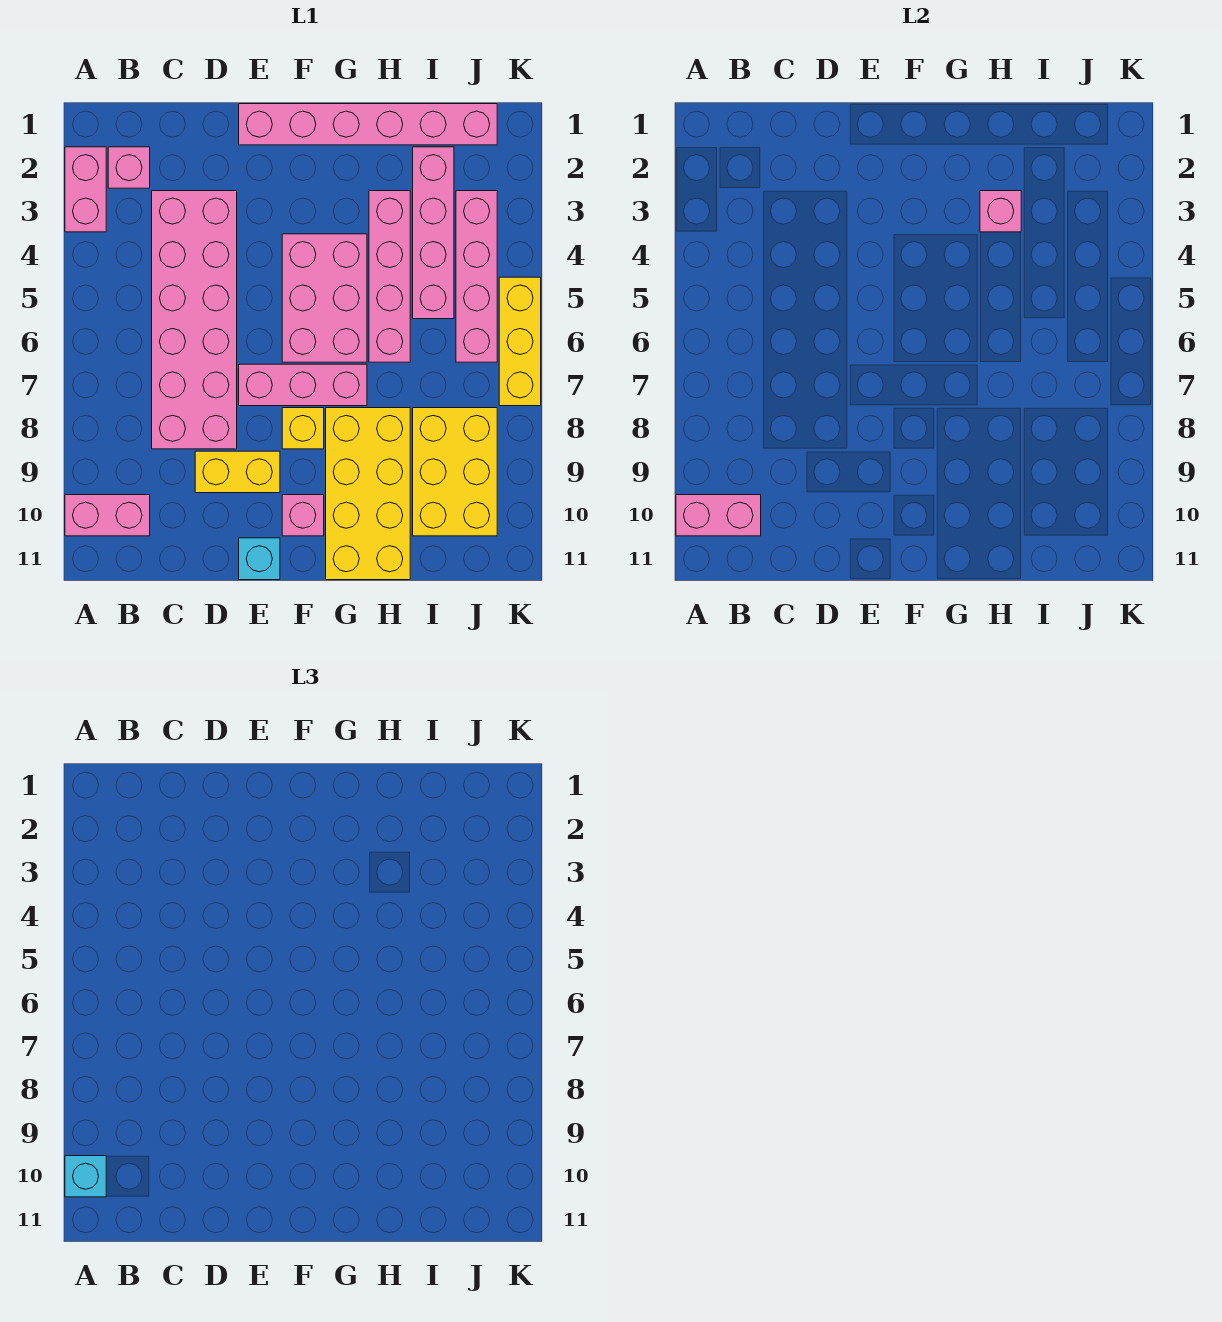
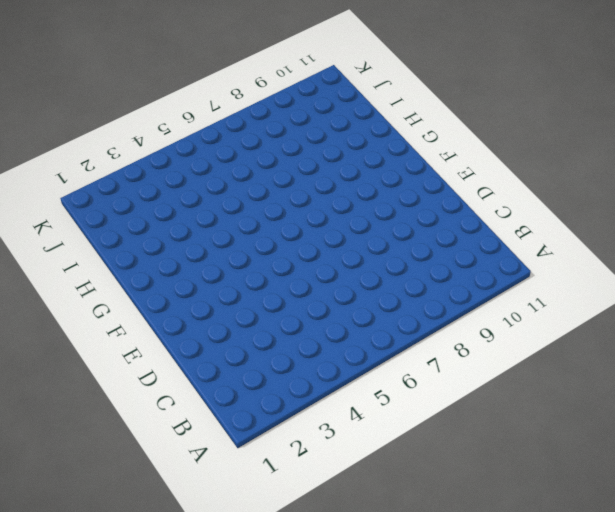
none -> pink 1x2 brick [65,147,106,232]
none -> pink 1x2 brick [65,495,150,536]
none -> pink 1x1 brick [108,147,150,188]

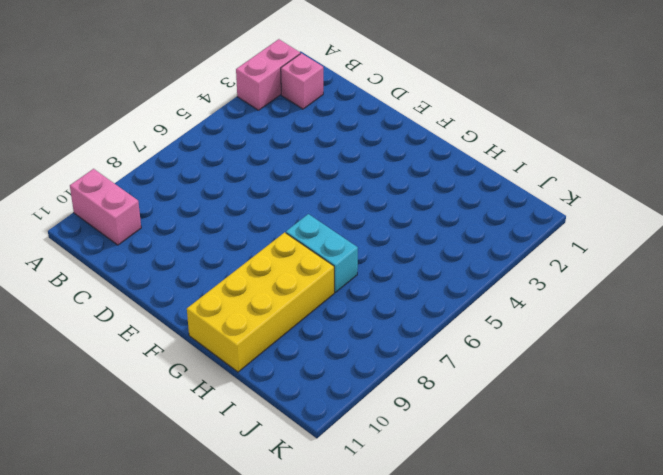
cyan 1x2 brick [286,214,358,292] -> pink 1x3 brick [239,364,367,406]
none -> pink 2x6 brick [152,191,237,449]
none -> yellow 1x2 brick [195,451,280,493]
none -> pink 1x6 brick [239,104,497,145]

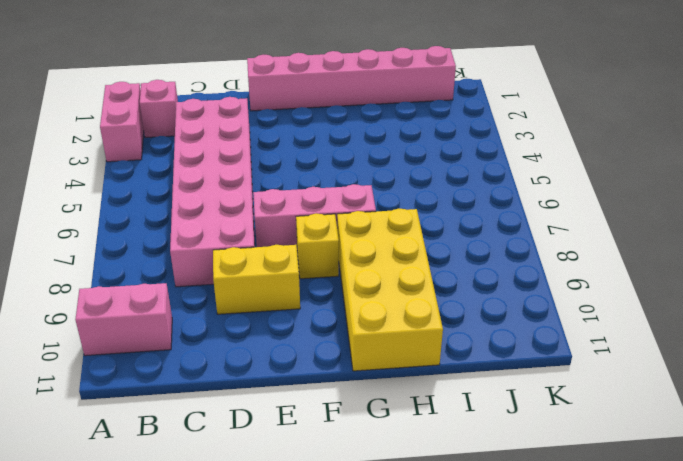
none -> cyan 1x1 brick [239,538,280,580]
none -> pink 2x3 brick [282,234,367,362]
none -> pink 1x1 brick [282,495,324,536]

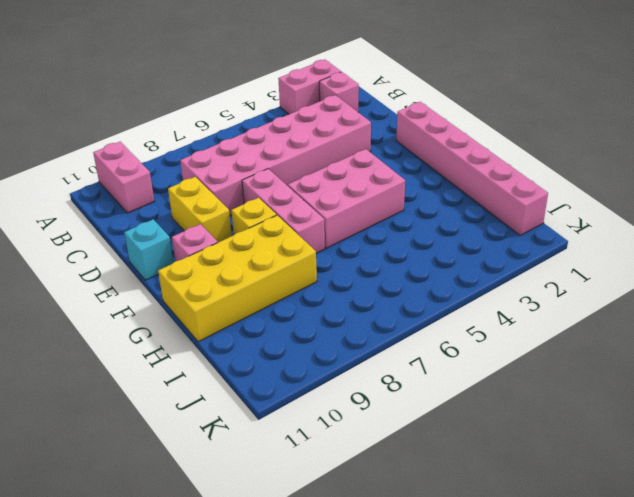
none -> pink 1x4 brick [369,191,410,362]
none -> pink 1x4 brick [413,147,454,319]
none -> yellow 2x3 brick [413,408,497,536]

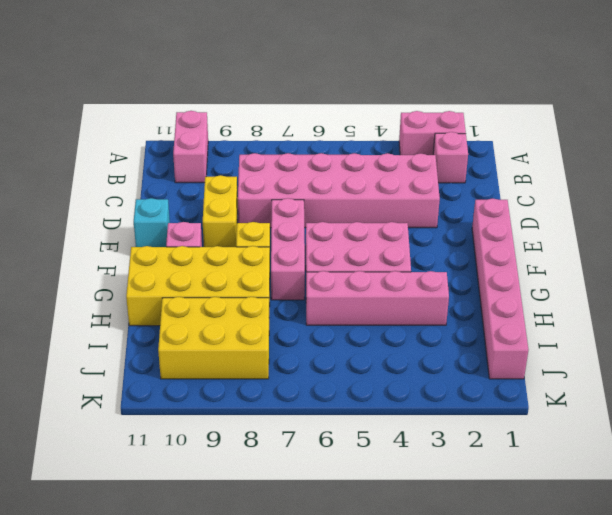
none -> pink 1x4 brick [413,147,454,319]
none -> pink 1x4 brick [456,191,497,362]
none -> yellow 1x3 brick [499,277,541,406]

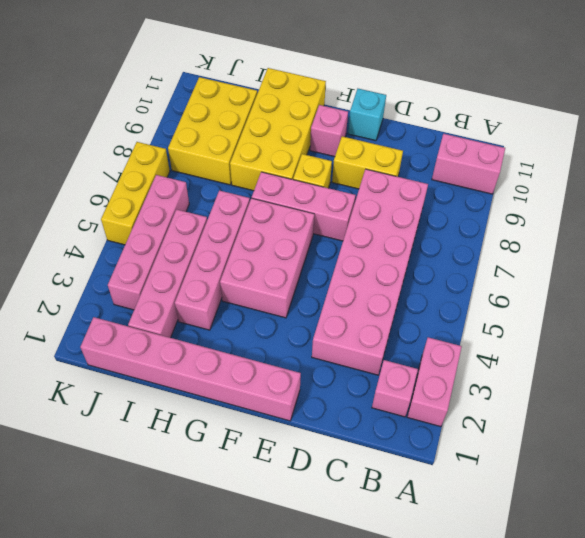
none -> pink 1x2 brick [676,495,761,536]
none -> pink 1x1 brick [980,191,1021,232]
none -> cyan 1x1 brick [65,1156,106,1197]

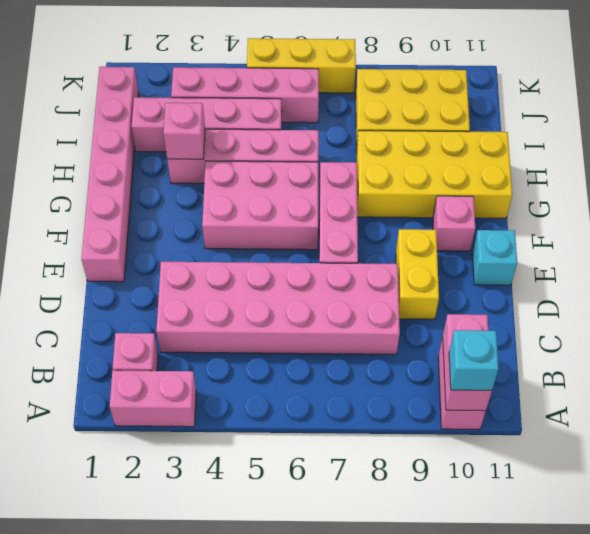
none -> yellow 1x1 brick [282,408,324,449]

